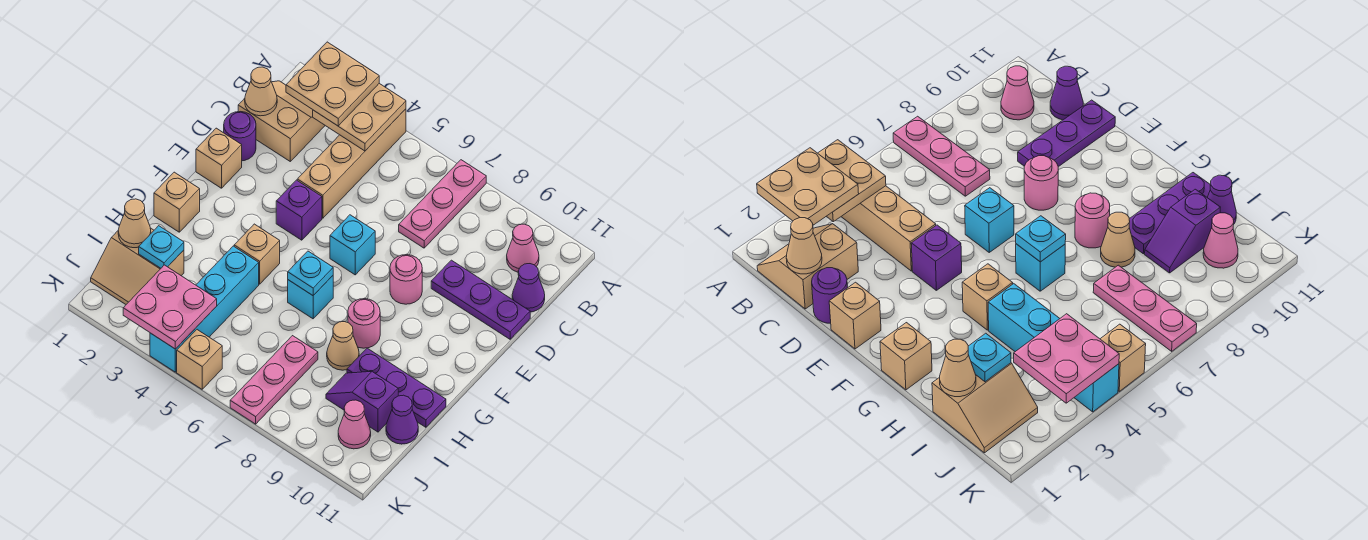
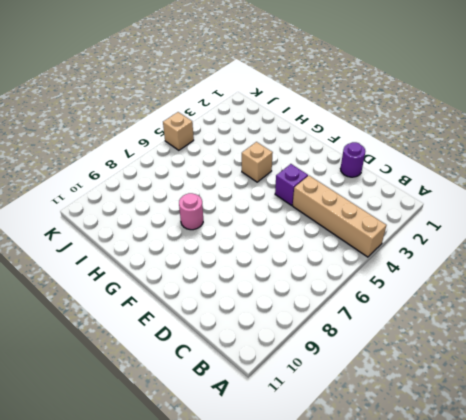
none -> pink 1x3 plate [399,160,486,248]
none -> tan 2x2 slope [238,81,325,161]
none -> pink 1x1 cone [507,224,539,272]
none -> purple 1x1 cone [512,264,545,312]

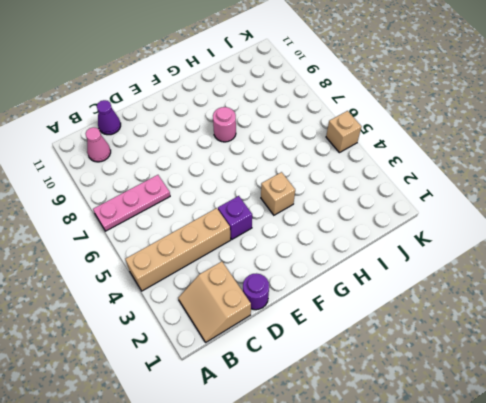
none -> purple 1x3 plate [431,260,530,339]
none -> tan 1x1 brick [196,128,242,188]
none -> cyan 1x1 brick [330,215,375,275]
none -> pink 1x1 round brick [390,255,422,304]

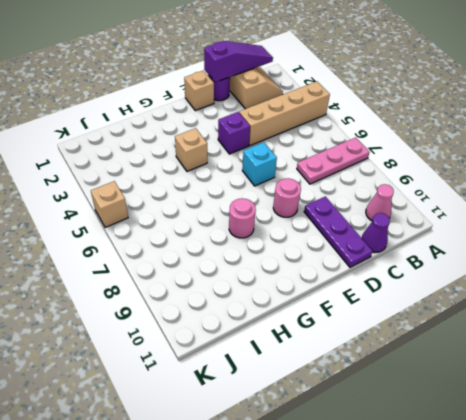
purple 1x3 slope [204,41,273,82] -> tan 1x1 cone [245,67,277,116]
none -> tan 1x1 brick [154,172,200,232]
none -> cyan 1x1 brick [288,276,333,319]
none -> cyan 1x4 brick [150,246,259,372]
none -> tan 1x1 cone [327,322,359,370]

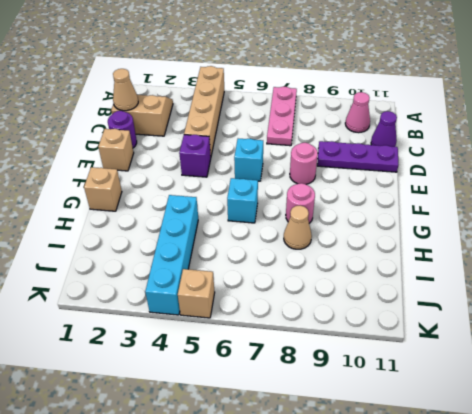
none -> tan 1x1 brick [234,224,280,284]
none -> purple 1x3 plate [347,348,446,427]
none -> tan 2x2 slope [91,228,184,304]
none -> pink 1x3 plate [230,336,318,424]

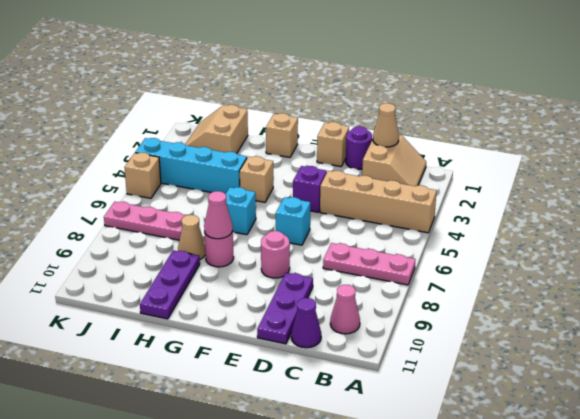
pink 1x1 cone [204,191,233,239] -> pink 1x1 cone moved to [338,400,371,449]
none -> purple 1x2 slope [326,371,398,432]
none -> purple 1x1 cone [386,395,418,444]
none -> tan 2x2 plate [313,84,406,151]
none -> cyan 1x1 plate [288,251,333,295]

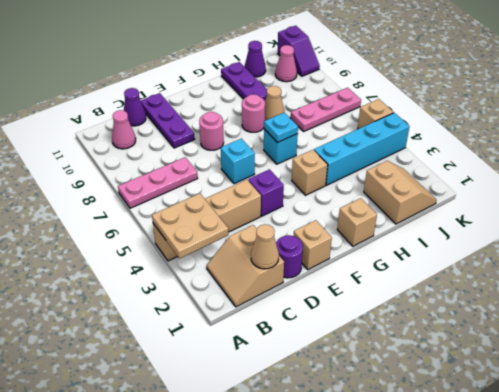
purple 1x2 slope [278,26,320,76] -> purple 1x2 slope moved to [326,371,398,432]
none -> tan 1x1 cone [118,199,151,248]
none -> cyan 1x1 plate [139,226,184,268]
none -> pink 2x2 plate [123,265,217,349]
none -> tan 2x2 plate [286,42,379,126]

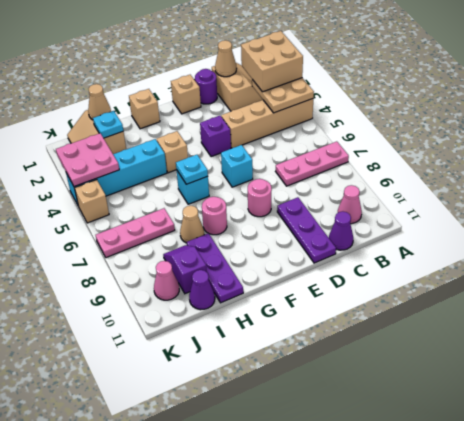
tan 2x2 brick [241,31,303,92] -> tan 2x2 plate [286,42,379,126]

